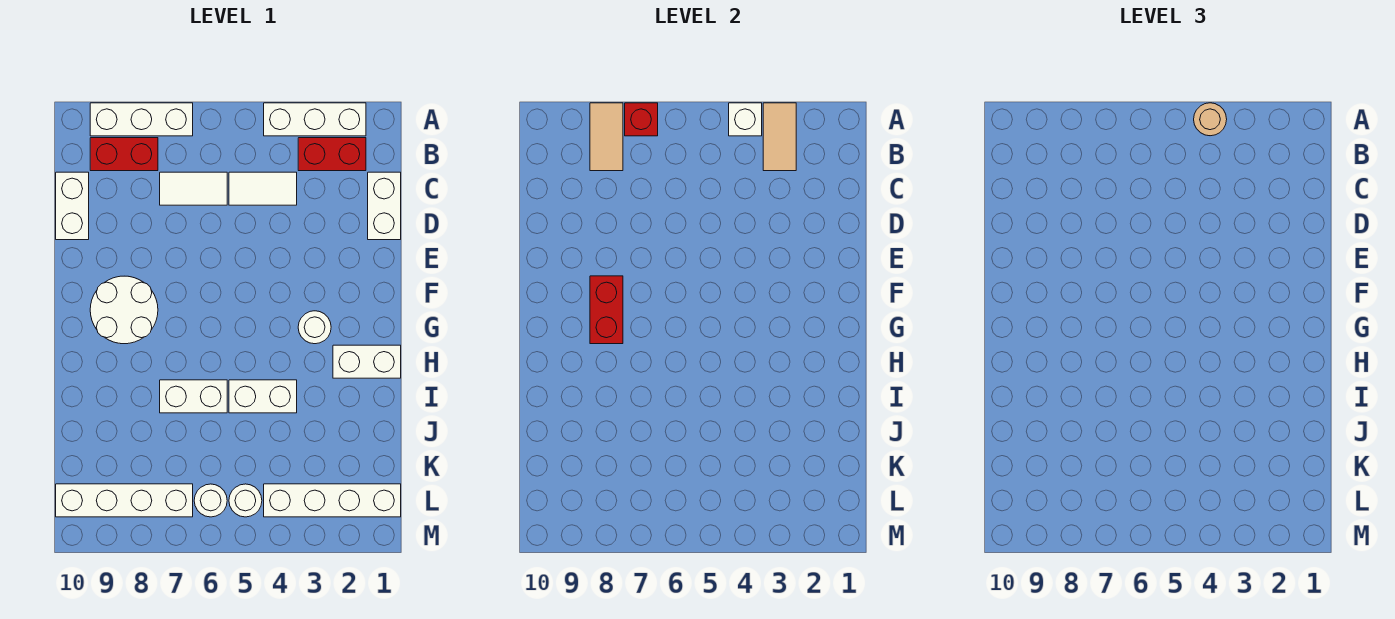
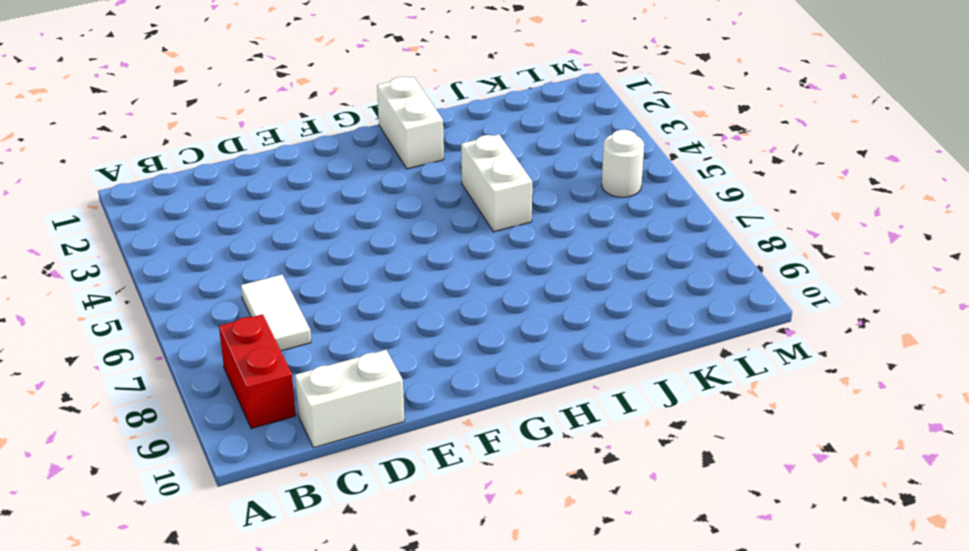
none -> white 1x3 brick [264,103,366,136]
none -> white 1x3 brick [90,103,193,136]
none -> red 1x2 brick [298,138,366,171]

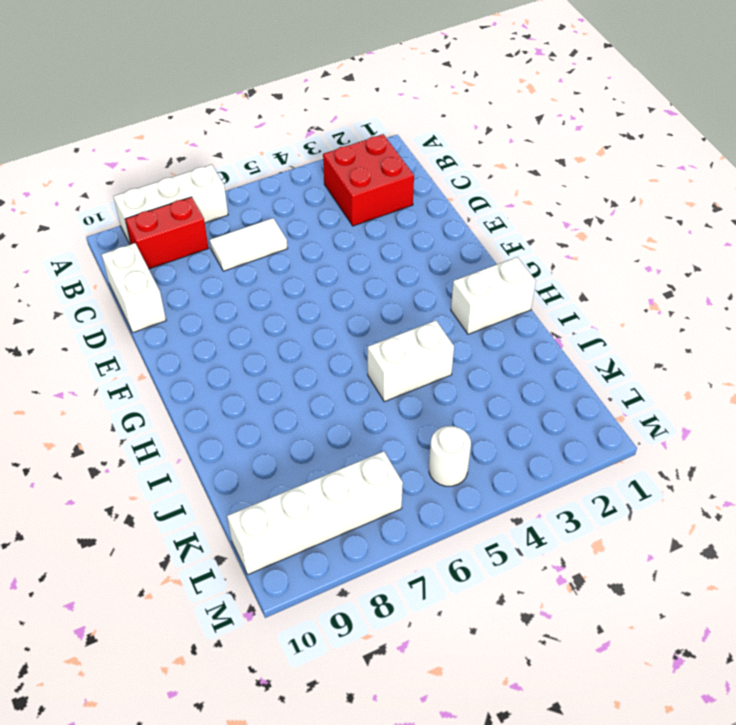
red 2x2 brick [323,134,414,226] -> red 1x2 brick [298,138,366,171]
none -> white 1x3 brick [264,103,366,136]
none -> white 1x2 brick [368,172,401,240]
none -> white 1x2 tile [229,172,297,205]

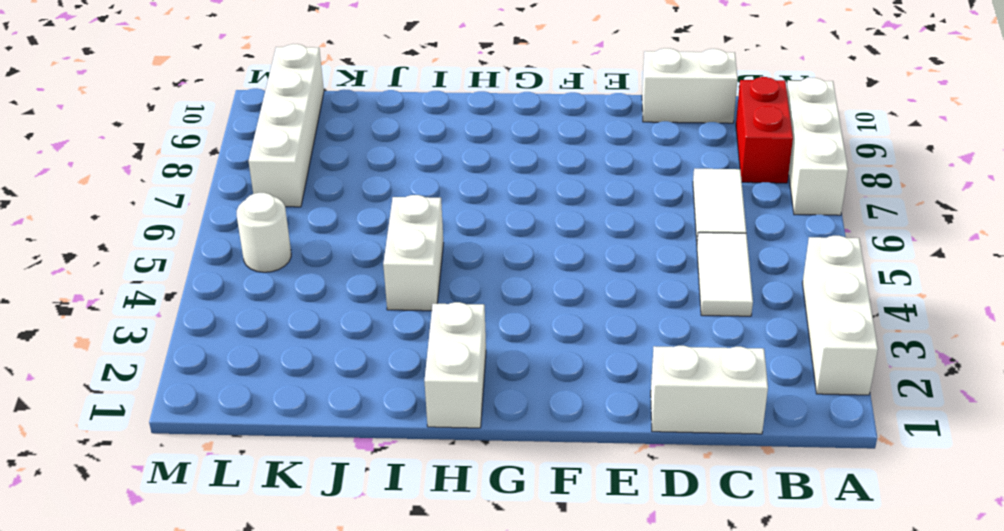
none -> red 1x2 brick [298,138,366,171]
none -> white 2x2 round brick [90,276,158,344]
none -> white 1x1 round brick [298,311,331,344]

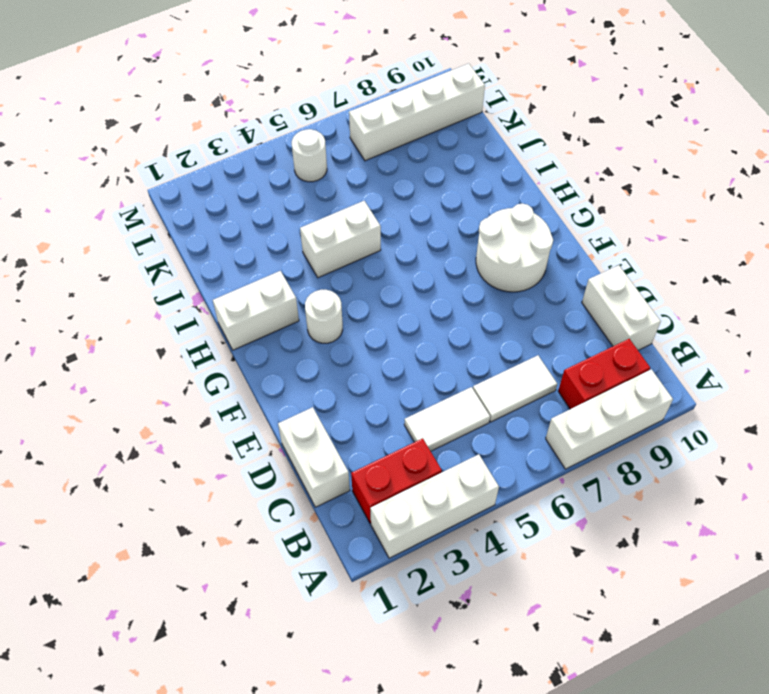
none -> white 1x2 brick [160,380,227,413]
none -> white 1x4 brick [264,484,401,517]
none -> white 1x1 round brick [194,484,227,517]

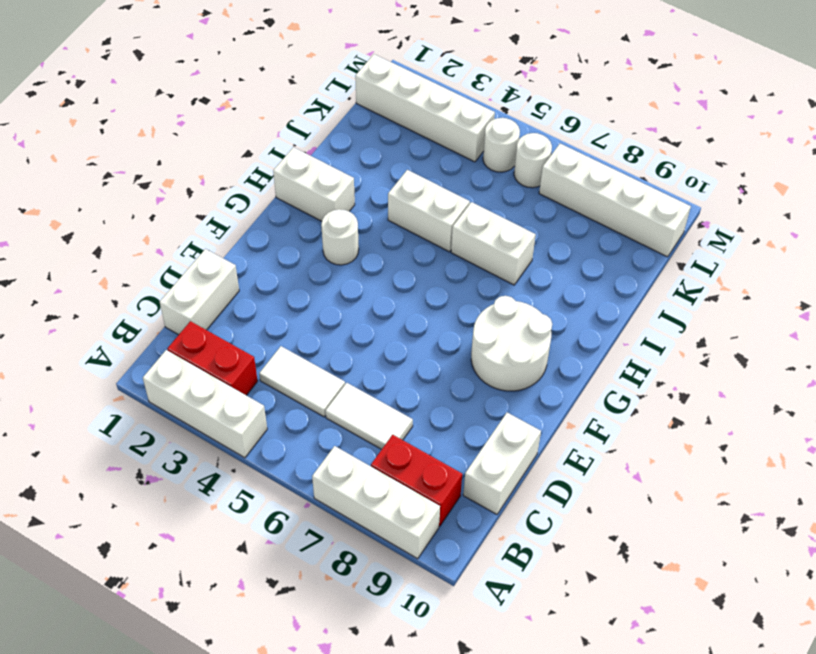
none -> tan 1x2 tile [763,103,796,171]
none -> white 1x1 brick [729,103,762,136]
none -> red 1x1 brick [625,103,658,136]

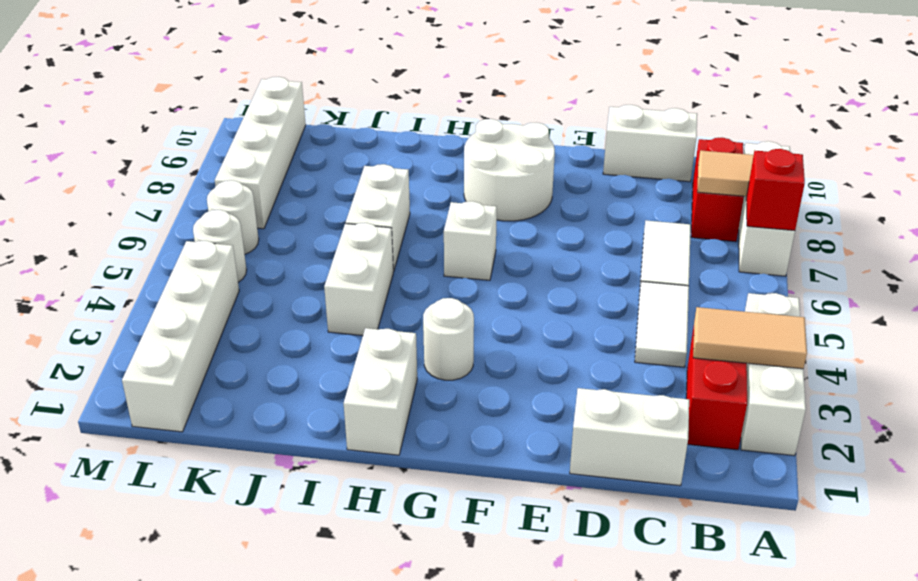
white 1x1 brick [444,201,497,280] -> white 1x1 brick moved to [729,103,762,136]
none -> red 1x2 brick [590,276,623,344]
none -> tan 1x1 round brick [1194,103,1227,136]

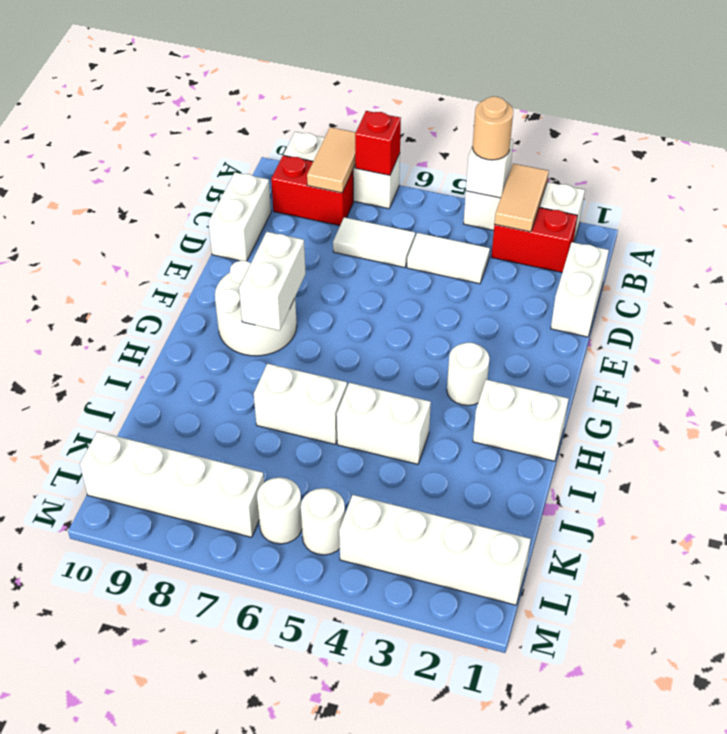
white 1x2 brick [239,232,306,331] -> red 1x2 brick [590,276,623,344]

